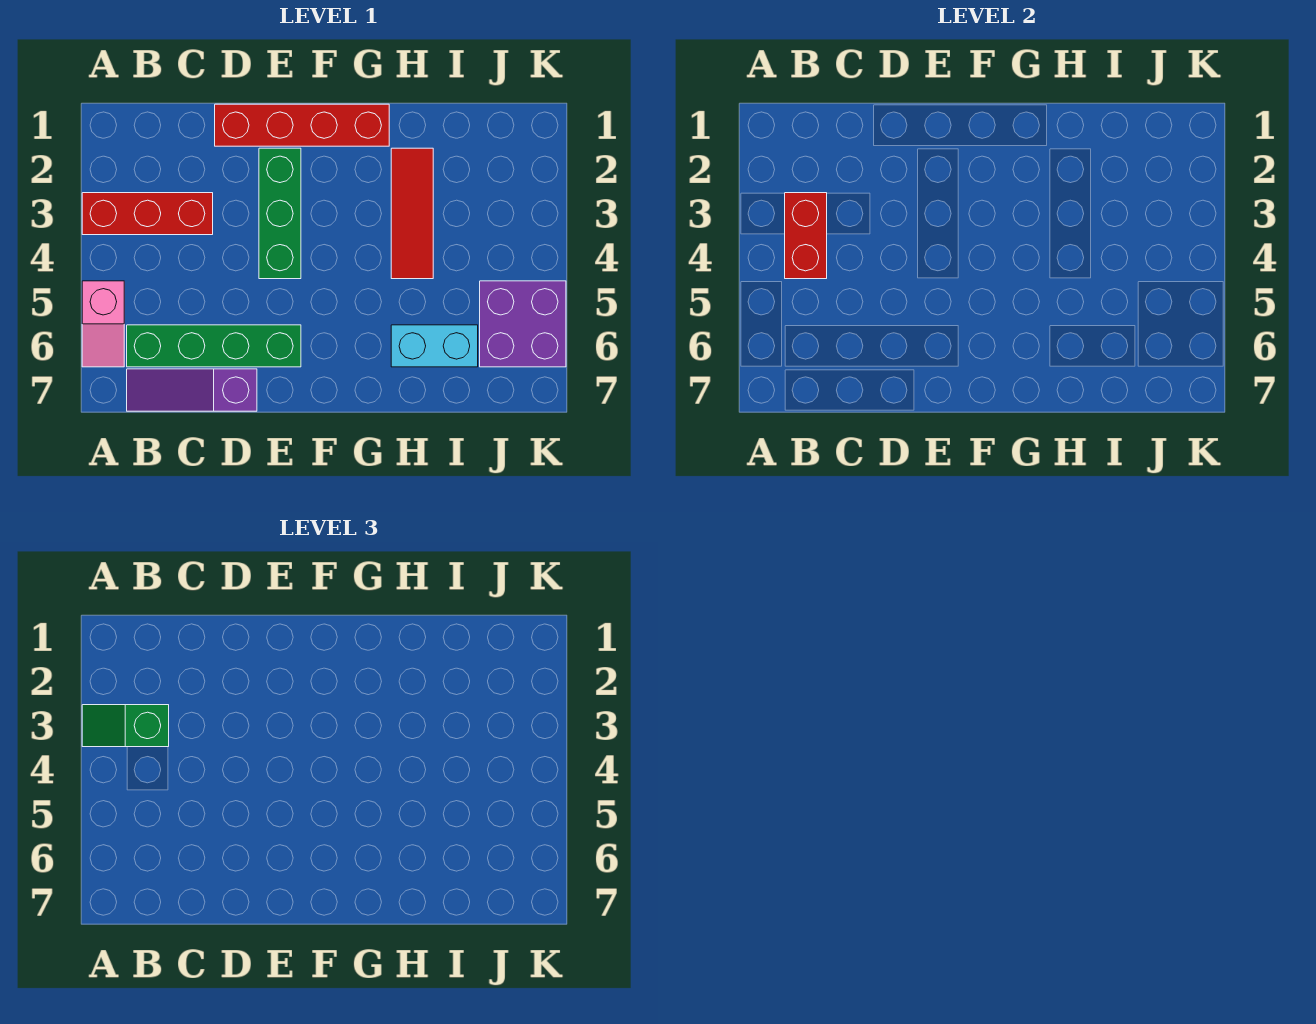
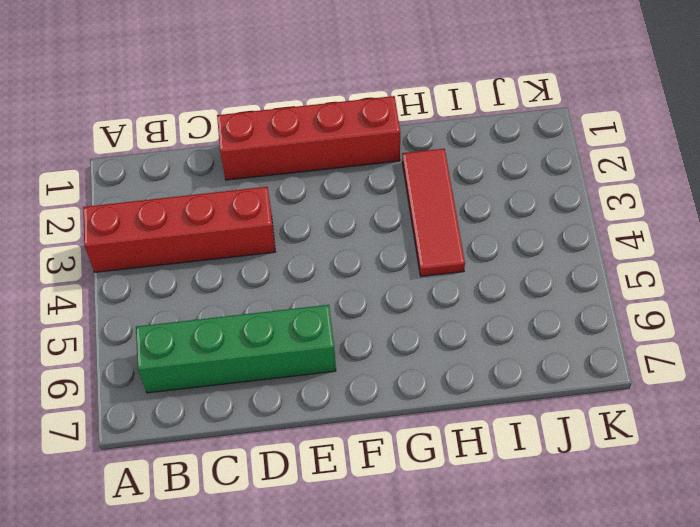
red 1x4 brick [83,187,275,272] -> red 1x3 brick [82,193,213,235]
none -> pink 1x2 slope [82,281,124,367]
none -> purple 1x3 slope [127,369,257,411]

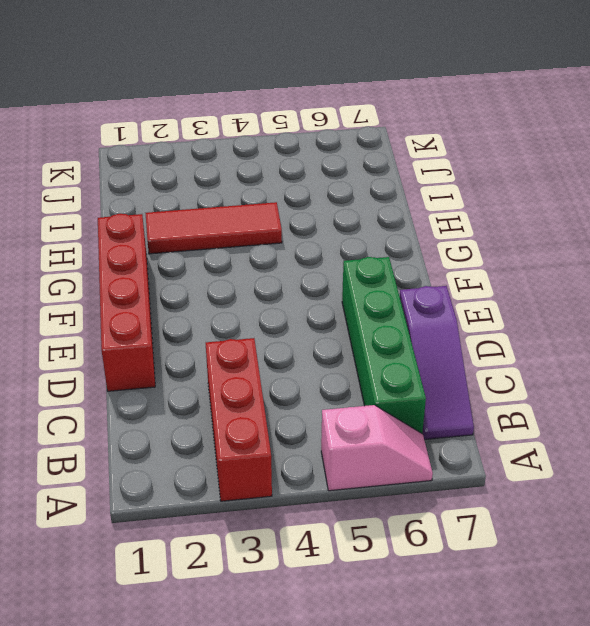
none -> green 1x3 brick [259,148,301,279]
none -> cyan 1x2 brick [391,325,478,367]

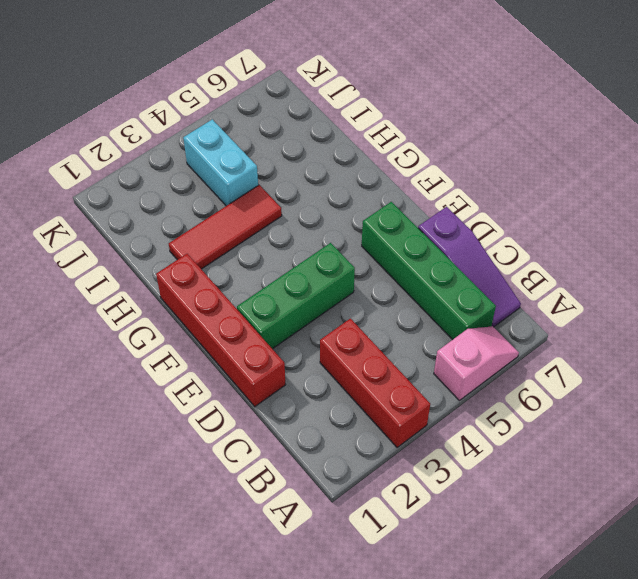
cyan 1x2 brick [183,119,258,206] -> cyan 1x2 brick moved to [391,325,478,367]
none -> purple 2x2 brick [480,281,566,367]
none -> red 1x2 brick [785,193,827,279]

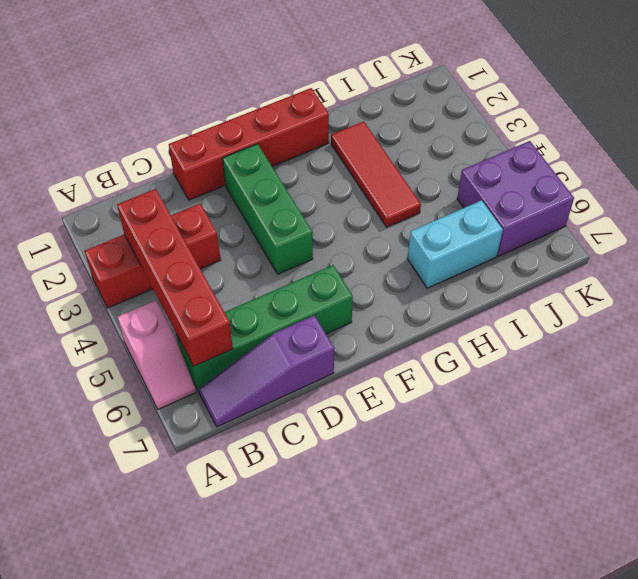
red 1x4 brick [117,189,233,366] -> red 1x2 brick [785,193,827,279]
none -> green 1x2 slope [82,705,169,747]

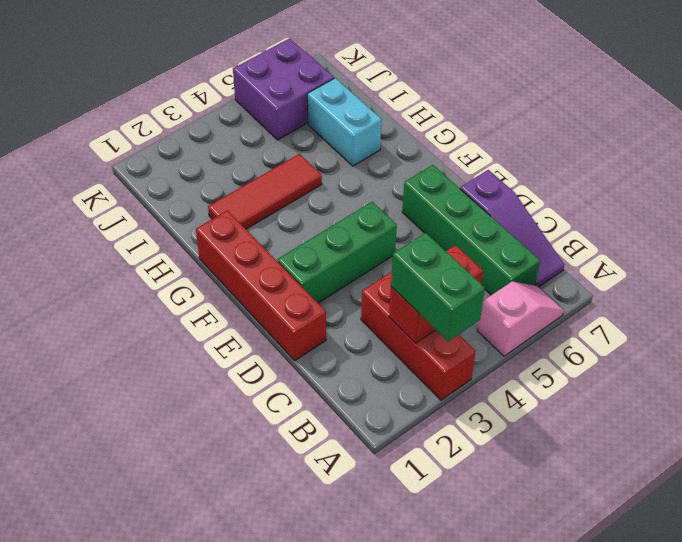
green 1x2 brick [391,233,485,341] -> green 1x2 slope [82,705,169,747]

